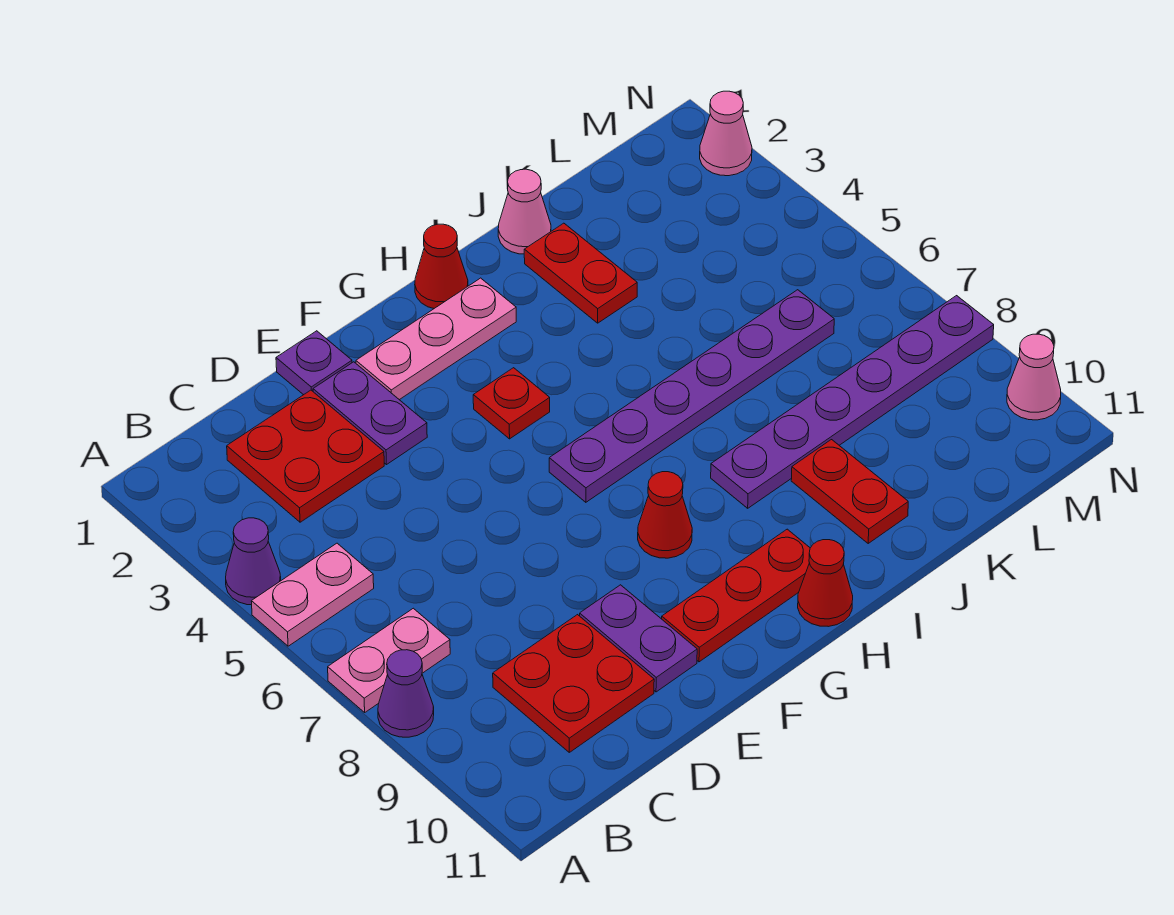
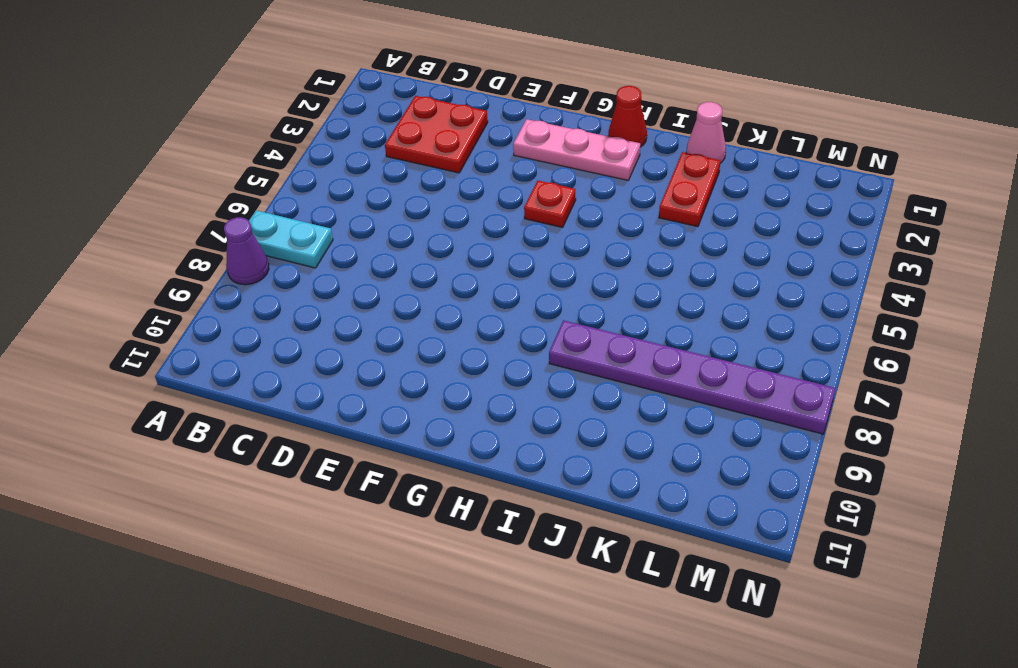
cyan 1x2 plate [249,210,333,268] -> pink 1x2 plate [328,608,450,712]
none -> purple 1x1 cone [226,518,281,605]
none -> pink 1x2 plate [251,543,374,646]
none -> red 2x2 plate [493,615,654,752]

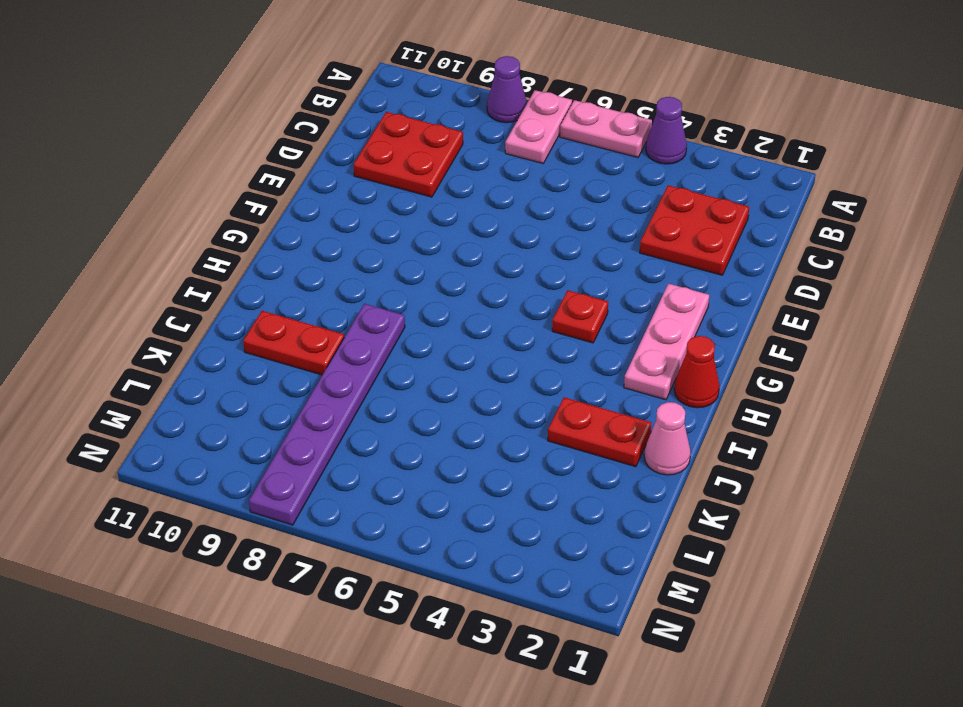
pink 1x2 plate [560,100,652,157] -> pink 1x2 plate turned to [251,543,374,646]
none -> purple 1x1 plate [276,331,352,395]
none -> purple 1x2 plate [313,362,427,464]
none -> purple 1x2 plate [580,585,697,692]

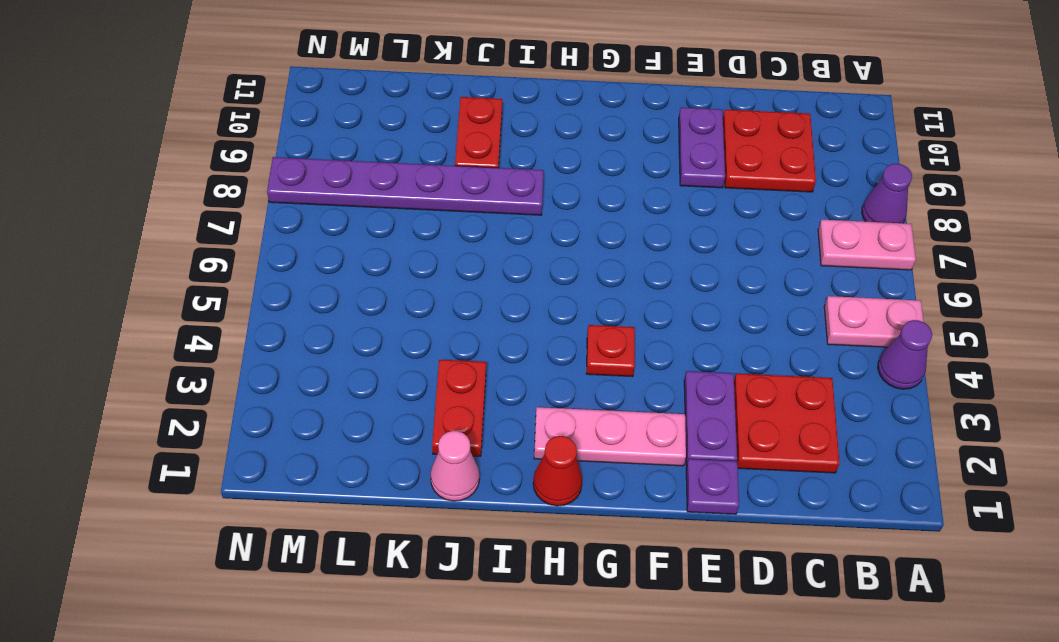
none -> red 1x3 plate [662,529,810,662]
none -> purple 1x6 plate [549,290,834,502]
none -> red 1x1 cone [638,472,692,558]

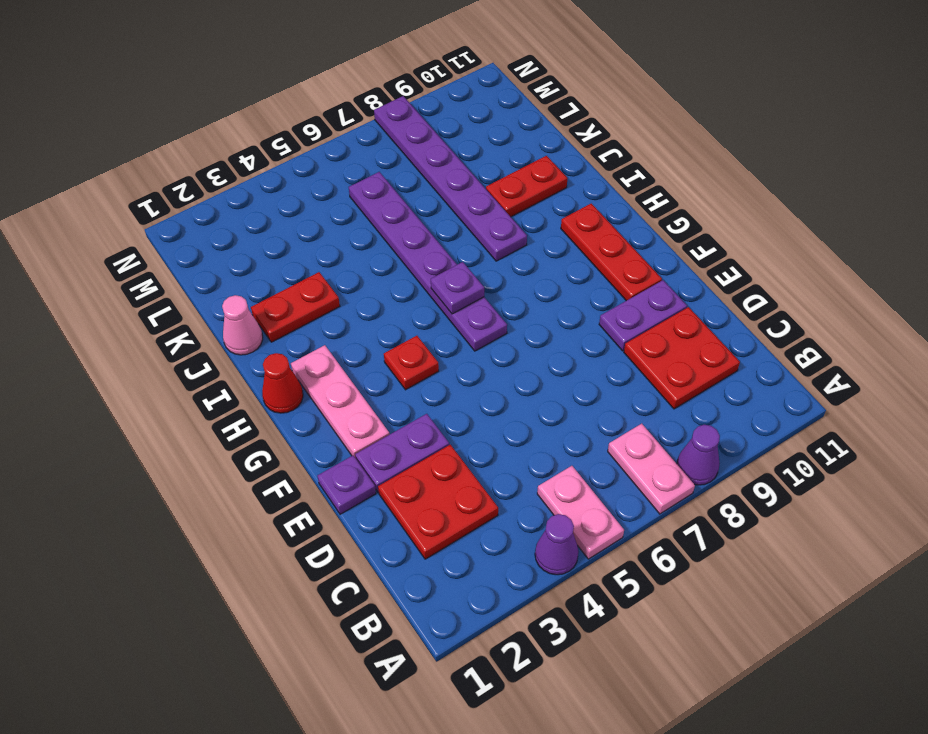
purple 1x1 plate [431,262,484,314] -> none
none -> red 1x1 cone [638,472,692,558]
none -> red 1x1 cone [798,540,853,627]
none -> pink 1x1 cone [700,91,752,176]

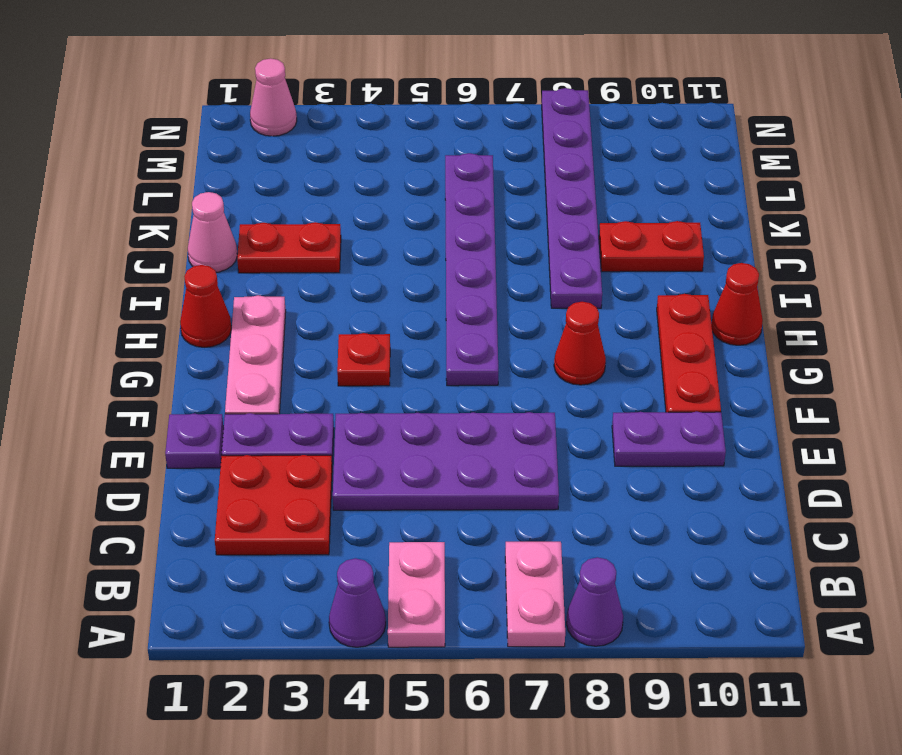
purple 2x4 plate [333,412,559,510] -> none
none -> red 2x2 plate [493,615,654,752]
none -> pink 1x1 cone [1007,334,1061,420]

